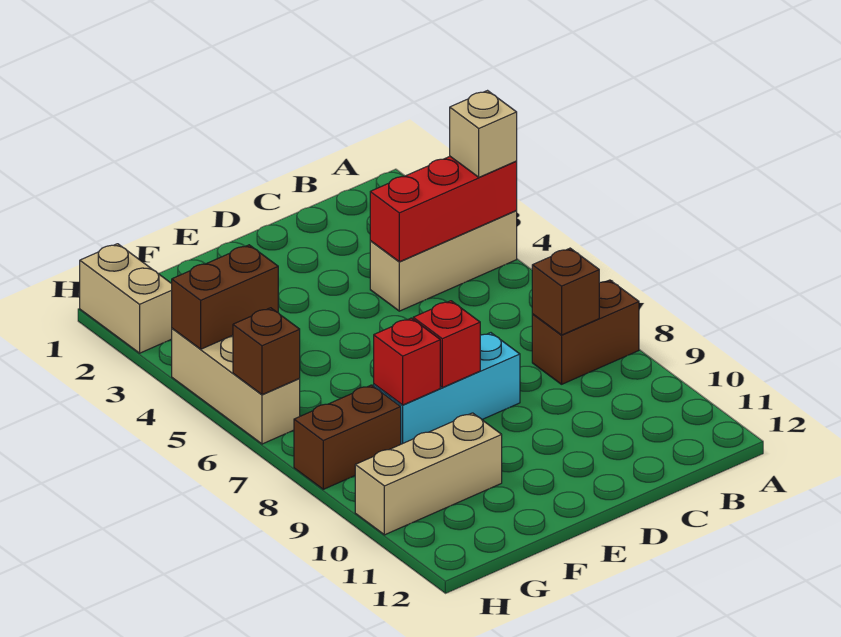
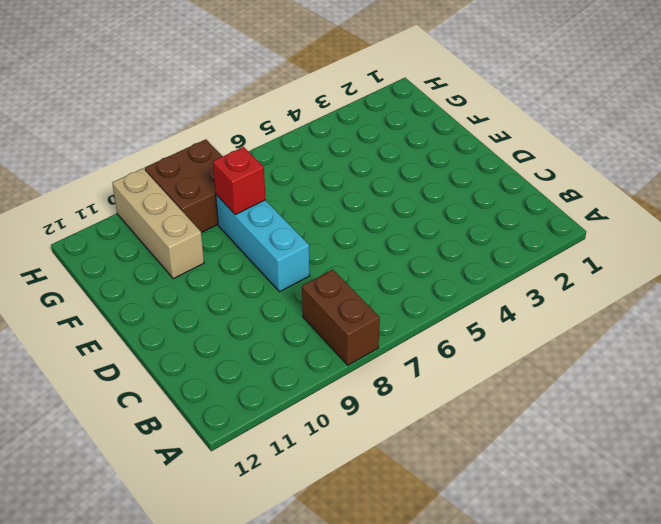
brown 2x2 brick [145,139,223,233] -> brown 1x2 brick [294,385,401,489]
none -> tan 1x3 brick [370,211,517,311]
none -> tan 1x2 brick [80,244,172,353]
none -> tan 1x3 brick [172,328,300,444]

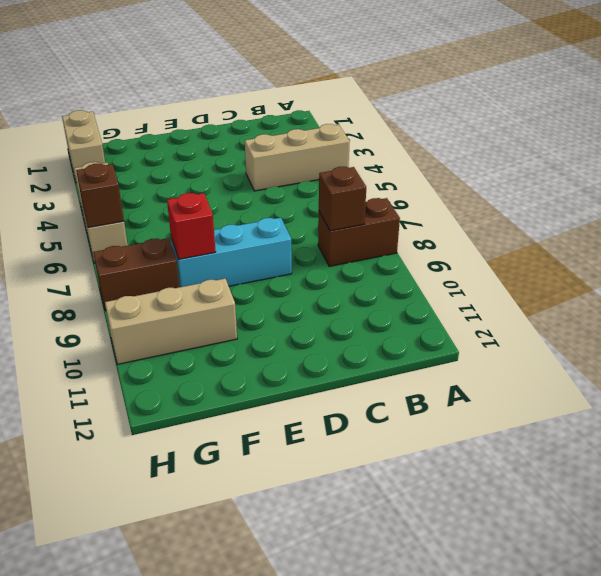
none -> red 1x3 brick [370,157,517,262]
none -> red 1x1 brick [413,301,480,388]
none -> brown 1x2 brick [172,245,278,349]

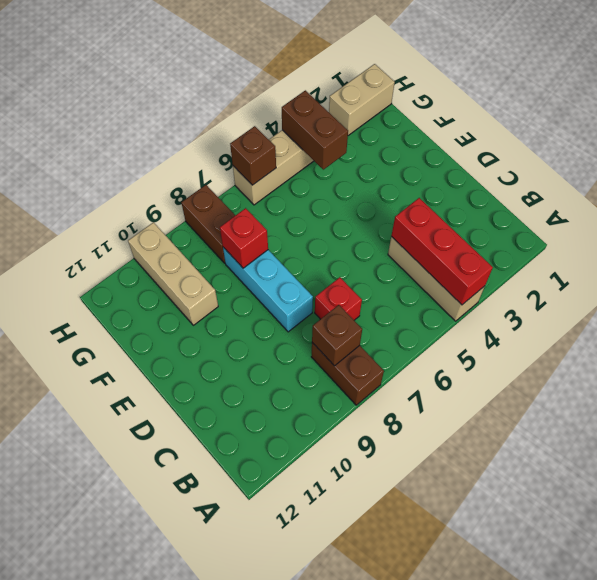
red 1x1 brick [315,277,362,320] -> red 1x1 brick moved to [413,301,480,388]
none -> tan 1x1 brick [450,91,517,177]

